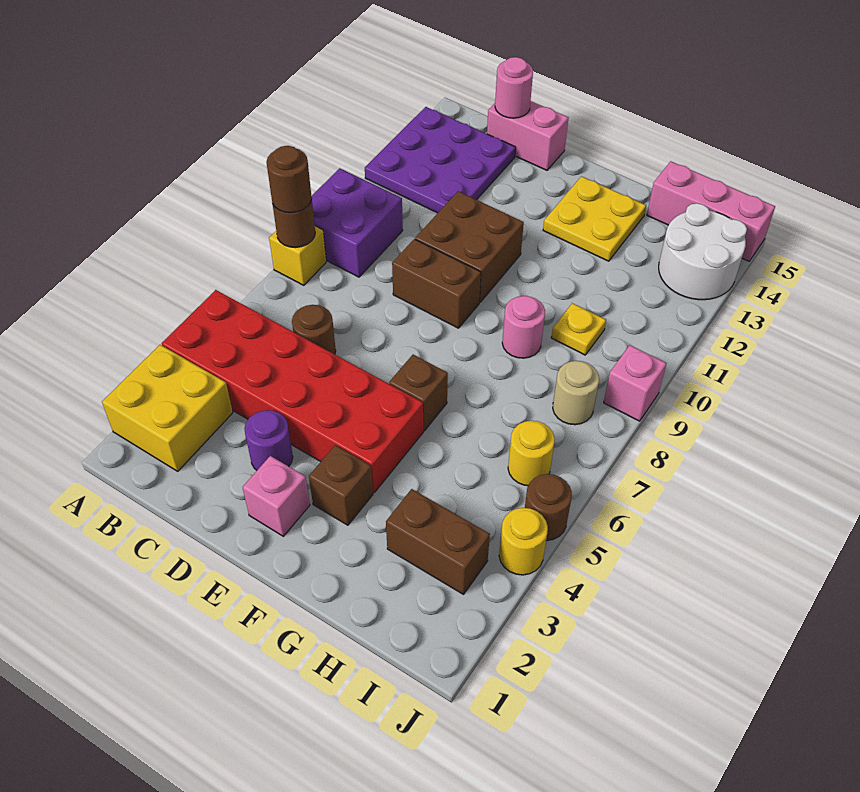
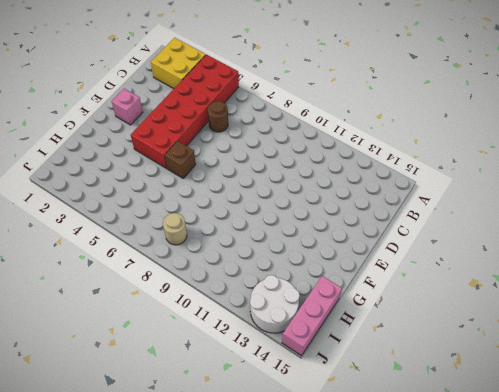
none -> yellow 1x1 brick [269,226,326,285]
none -> purple 2x2 brick [311,168,403,277]
none -> purple 3x3 plate [365,107,516,213]

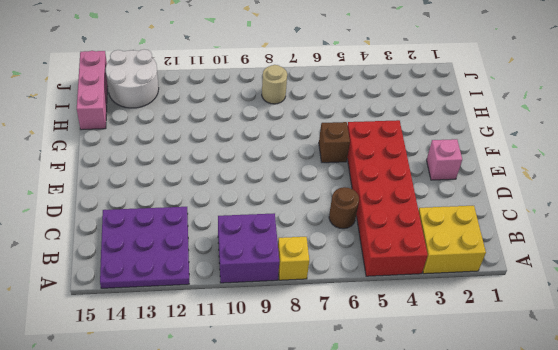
none -> pink 1x2 brick [487,101,569,170]
none -> purple 1x1 round brick [244,410,293,470]
none -> brown 1x2 brick [392,239,481,328]

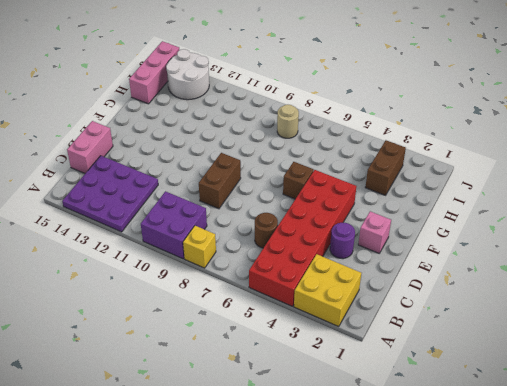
none -> brown 2x2 brick [415,191,524,302]
none -> brown 1x1 brick [309,445,373,525]
none -> yellow 2x2 plate [543,176,646,261]

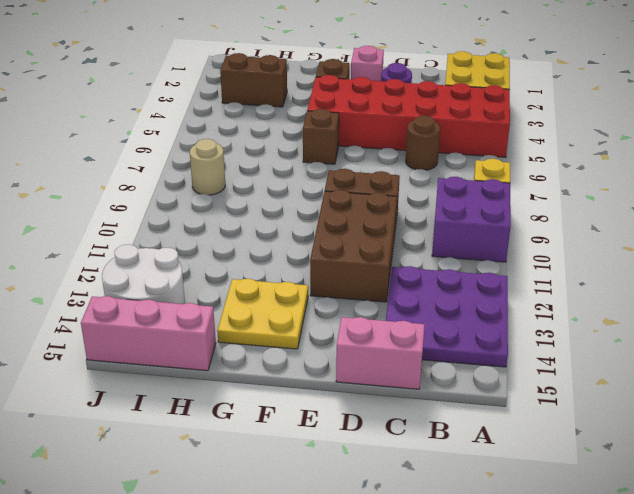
brown 2x3 brick [310,190,397,302] -> brown 2x2 brick [415,191,524,302]
none -> pink 1x1 round brick [502,296,545,358]
none -> yellow 1x1 plate [551,303,606,355]
none -> yellow 1x1 round brick [508,421,555,486]

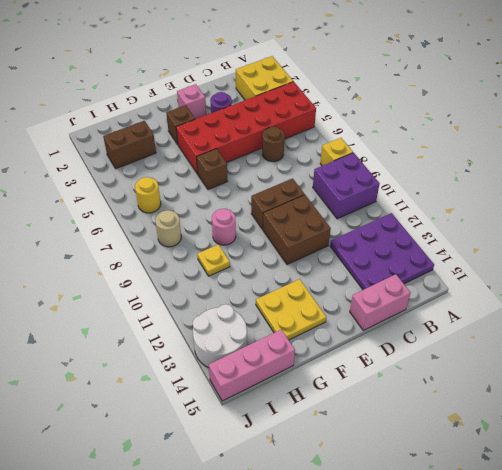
none -> yellow 1x1 round brick [499,508,548,575]
none -> brown 1x1 round brick [525,474,572,541]
none -> pink 1x1 brick [604,345,666,421]

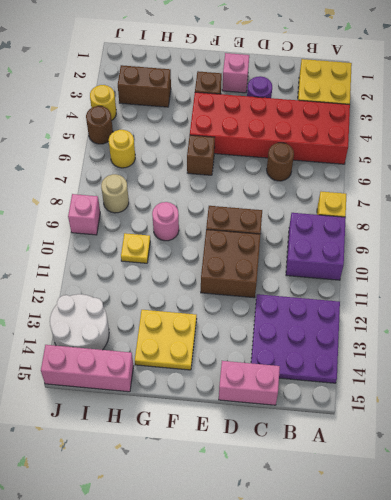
none -> brown 1x1 round brick [273,199,315,247]
none -> pink 1x1 round brick [495,57,533,118]
none -> brown 1x1 round brick [266,146,312,213]

